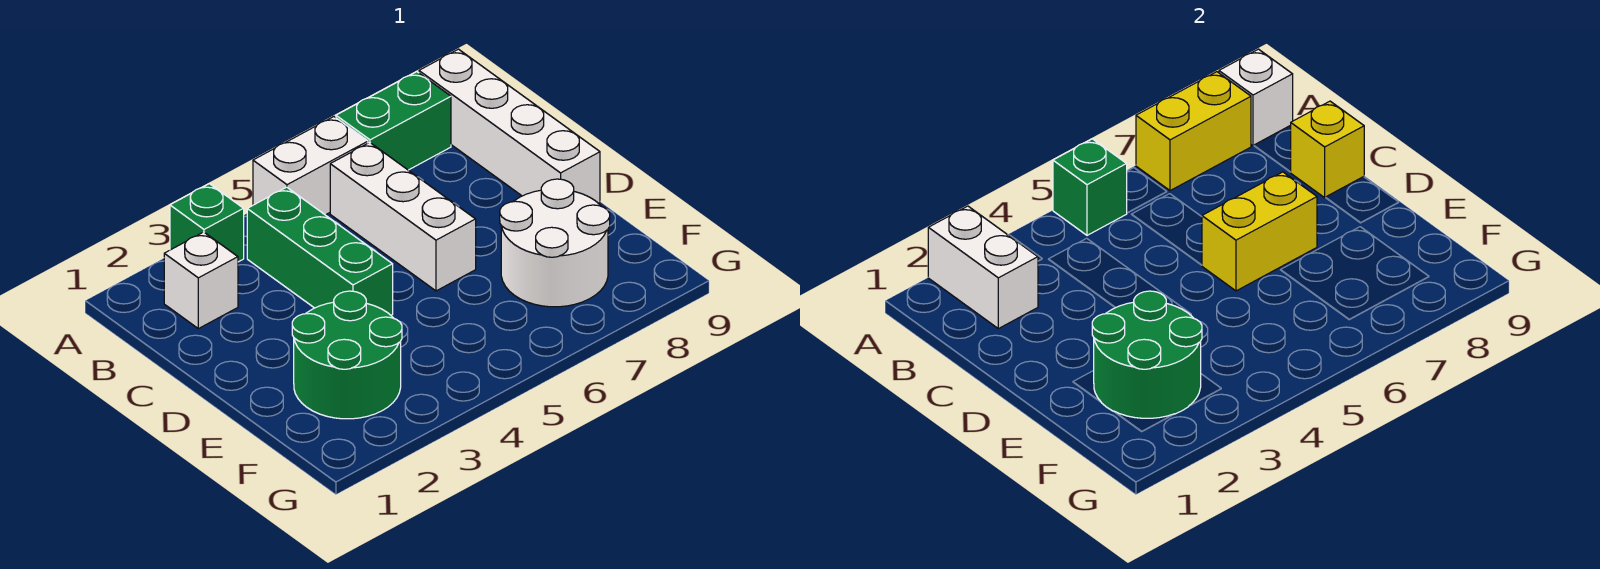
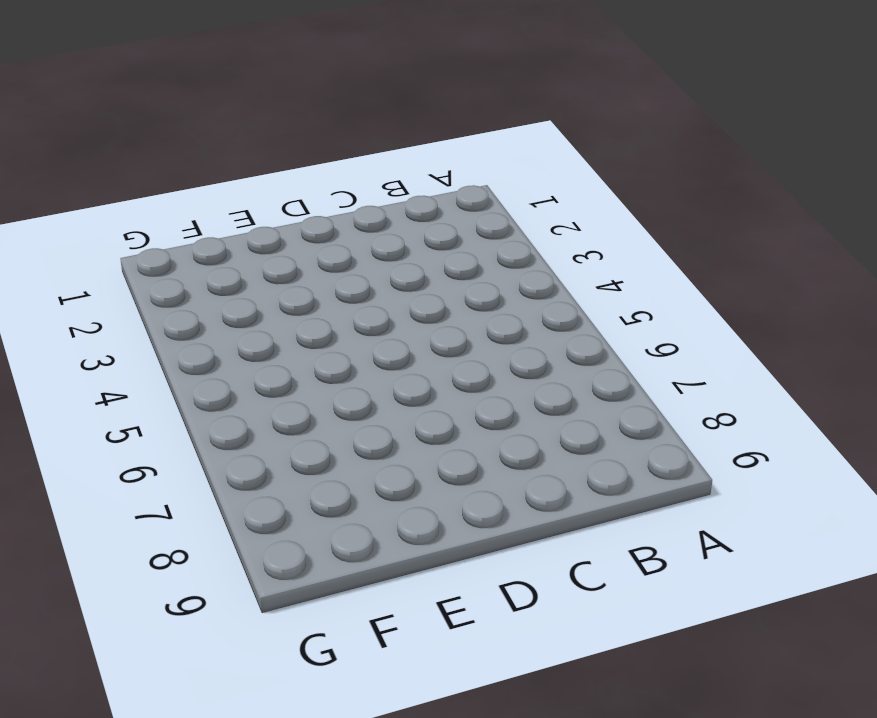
none -> green 1x1 brick [170,184,244,262]
none -> white 1x2 brick [253,117,368,215]
none -> green 1x2 brick [336,72,451,170]

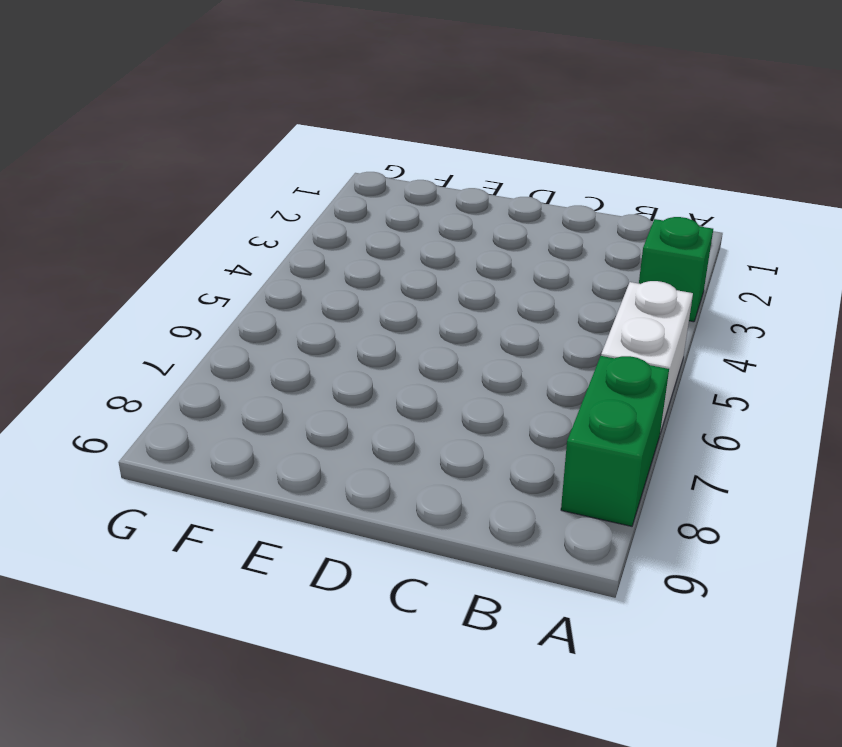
none -> white 1x4 brick [419,49,600,203]
none -> white 1x1 brick [164,232,238,329]
none -> green 1x3 brick [247,187,393,315]

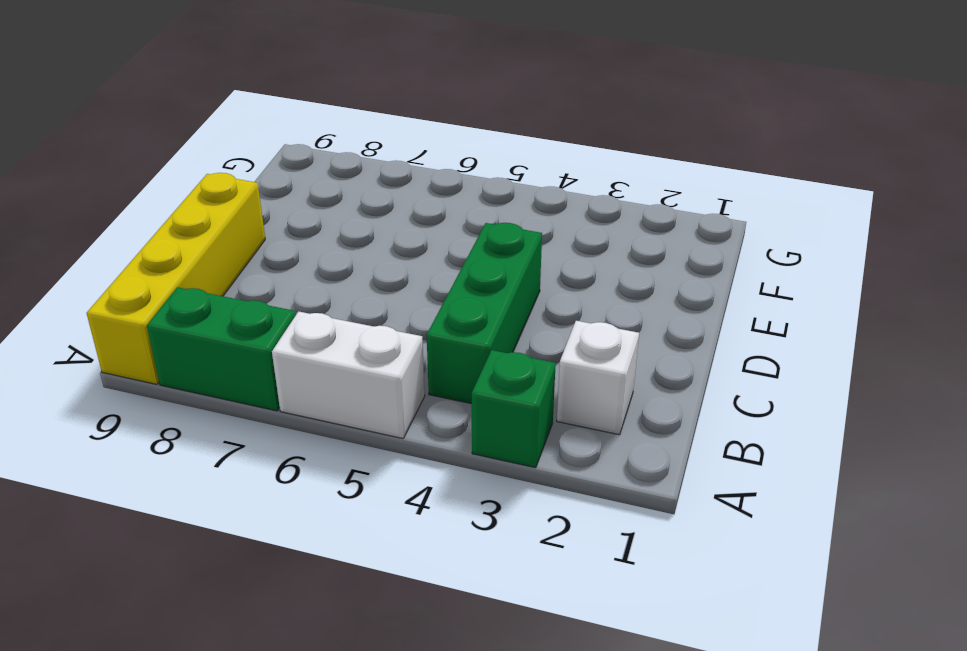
yellow 1x4 brick [87,173,265,384] -> white 1x4 brick [419,49,600,203]
none -> white 1x3 brick [330,142,476,291]
none -> green 2x2 round brick [292,291,402,419]
none -> white 2x2 round brick [500,179,610,307]

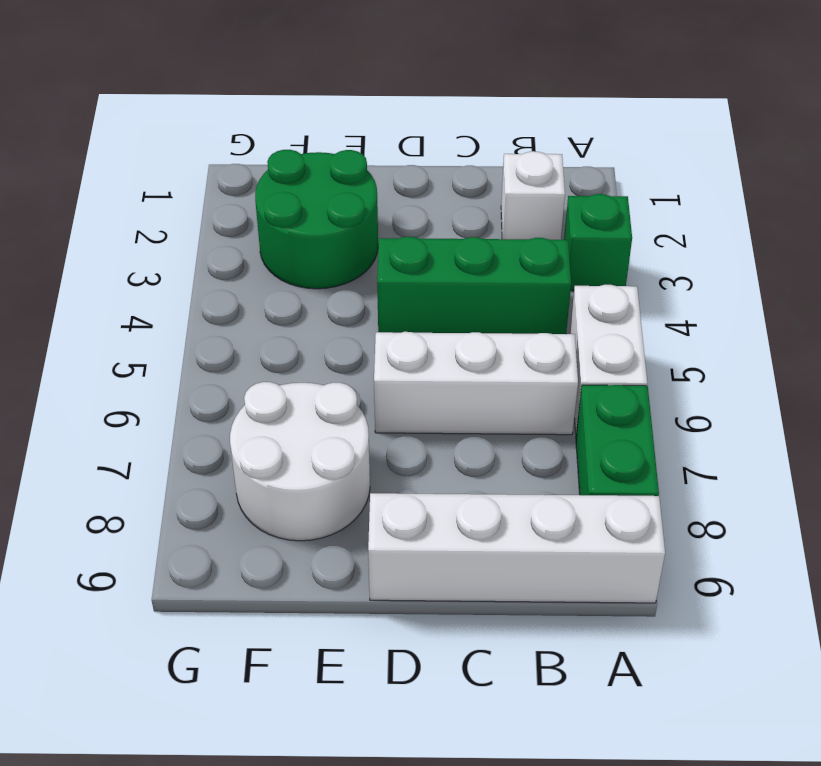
none -> white 1x2 brick [928,206,1038,329]
none -> green 1x1 brick [1053,139,1127,235]
none -> yellow 1x2 brick [1136,72,1251,191]

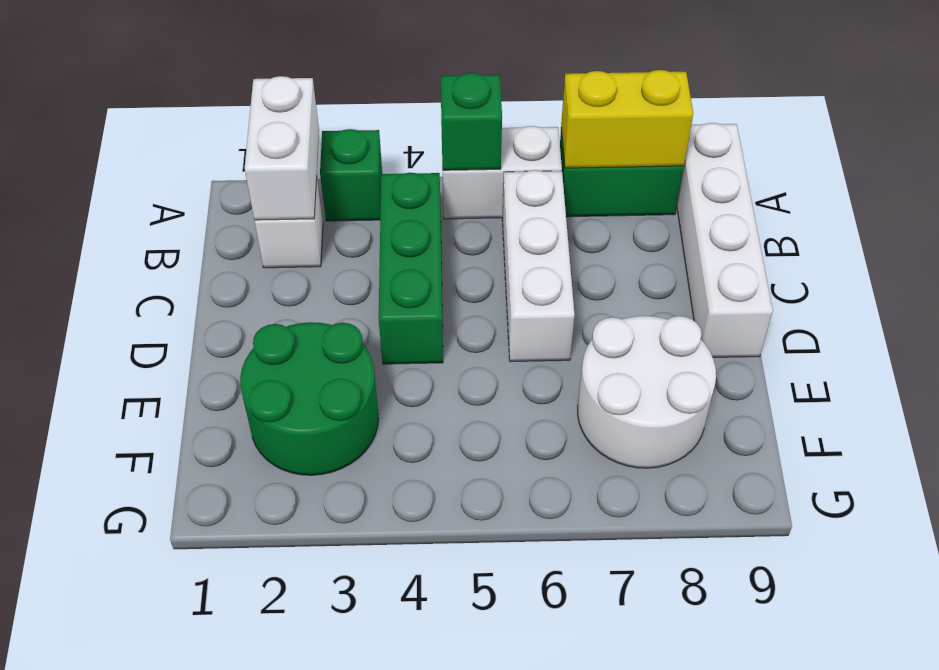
none -> white 1x1 brick [1219,49,1293,146]
none -> yellow 1x1 brick [1291,101,1364,198]
none -> yellow 1x2 brick [1202,172,1317,291]

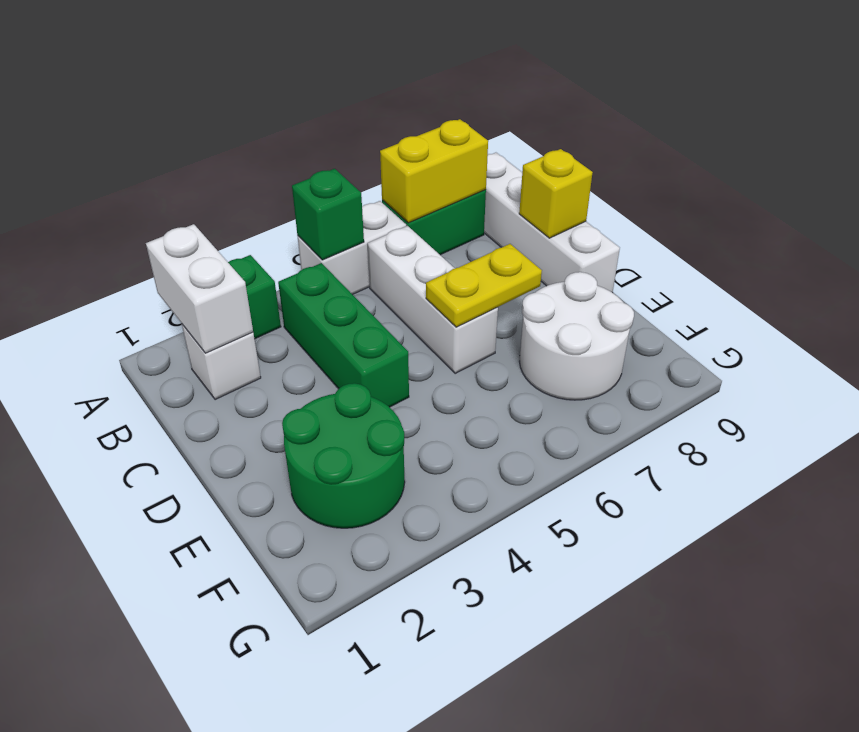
yellow 1x2 plate [426,244,542,327] -> yellow 1x2 brick [1202,172,1317,291]
none -> white 1x1 brick [1219,49,1293,146]
none -> green 2x2 round brick [1092,291,1202,418]

